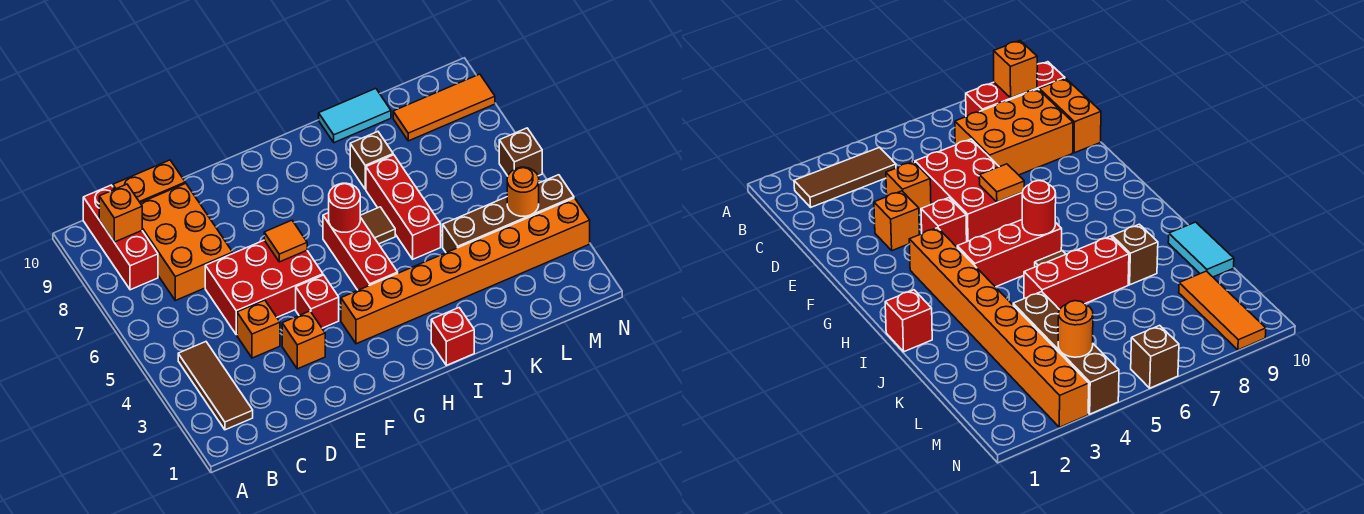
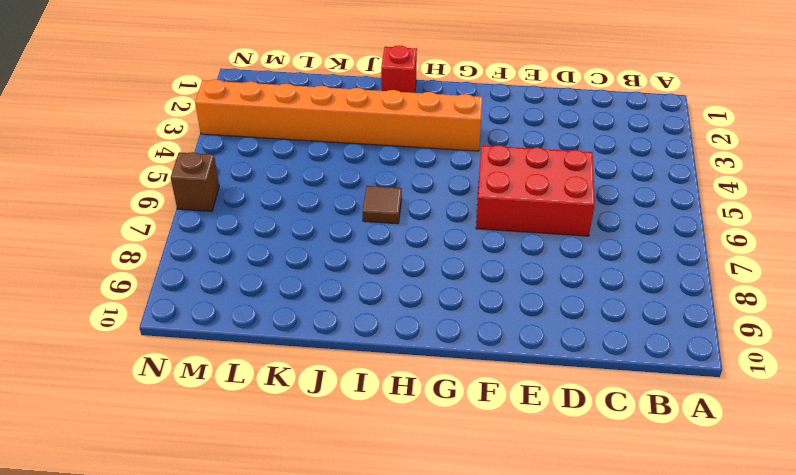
none -> brown 1x3 tile [178,342,253,430]
none -> red 1x3 brick [83,185,158,290]
none -> orange 2x3 brick [140,183,233,301]

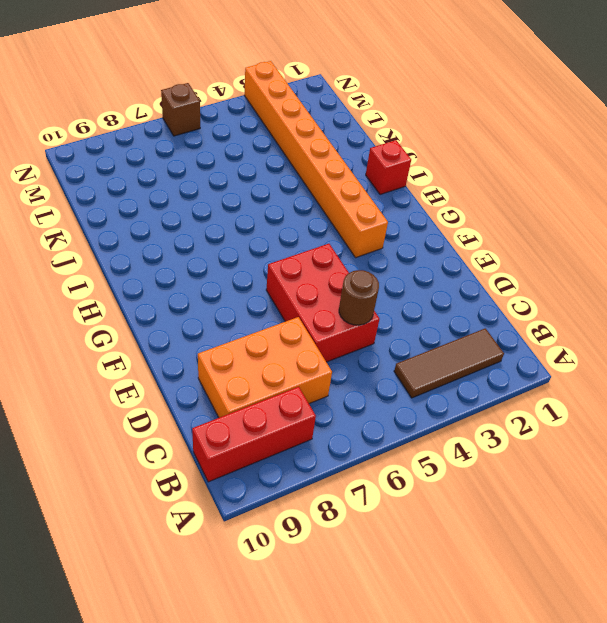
brown 1x1 round brick [339,270,379,325] -> none
none -> orange 1x2 brick [113,160,185,203]
none -> orange 1x1 brick [237,300,280,358]
none -> orange 1x1 brick [282,311,325,369]

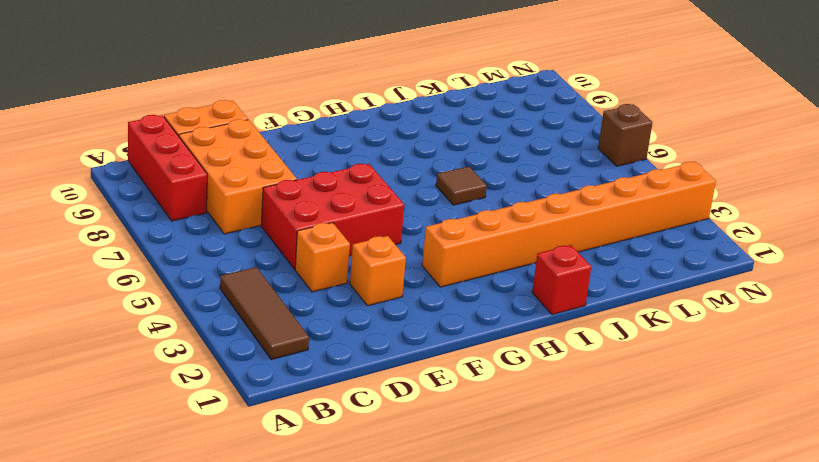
none -> red 1x1 brick [296,275,339,328]
none -> red 1x3 brick [323,213,398,290]
none -> red 1x3 brick [366,155,441,259]

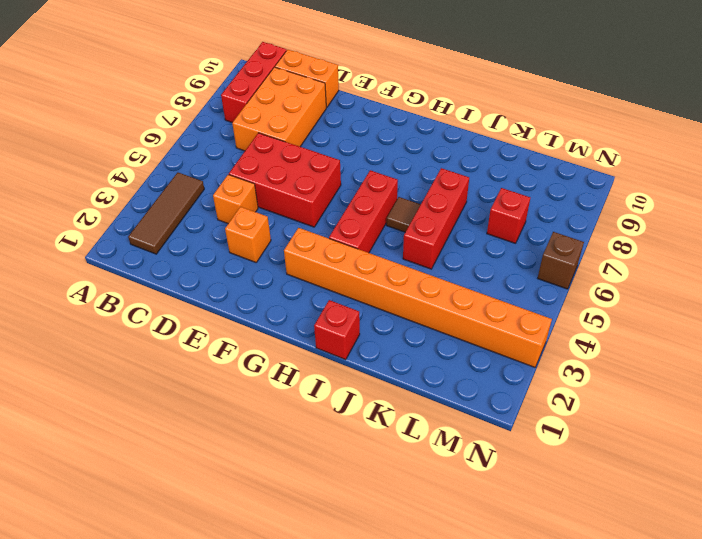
red 1x1 brick [487,188,530,243] -> red 1x1 brick moved to [296,275,339,328]
none -> brown 1x1 brick [350,132,393,189]
none -> cyan 1x2 tile [319,88,391,143]
none -> brown 1x4 brick [443,175,574,253]

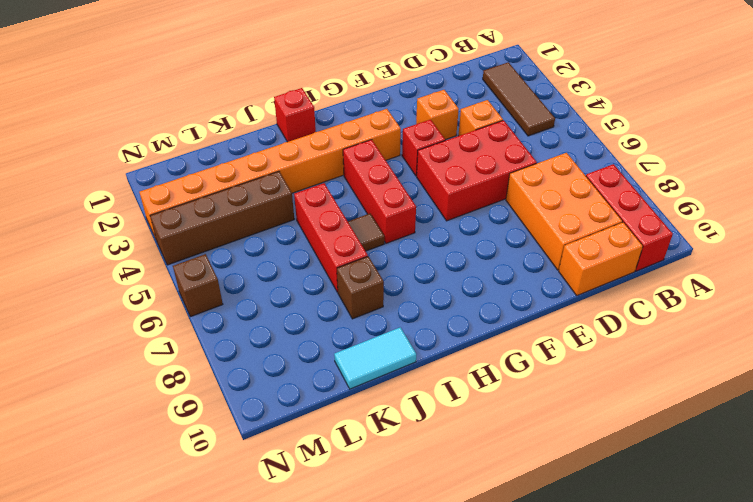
none -> orange 1x3 tile [393,74,495,141]
none -> orange 1x1 brick [99,184,142,242]
none -> orange 1x1 tile [264,220,307,262]

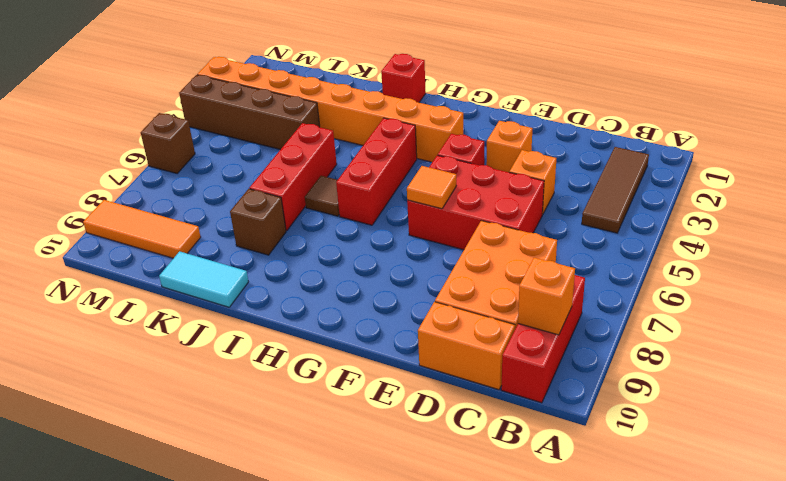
none -> red 1x1 round brick [329,183,360,232]
none -> orange 1x1 round brick [507,167,539,216]

